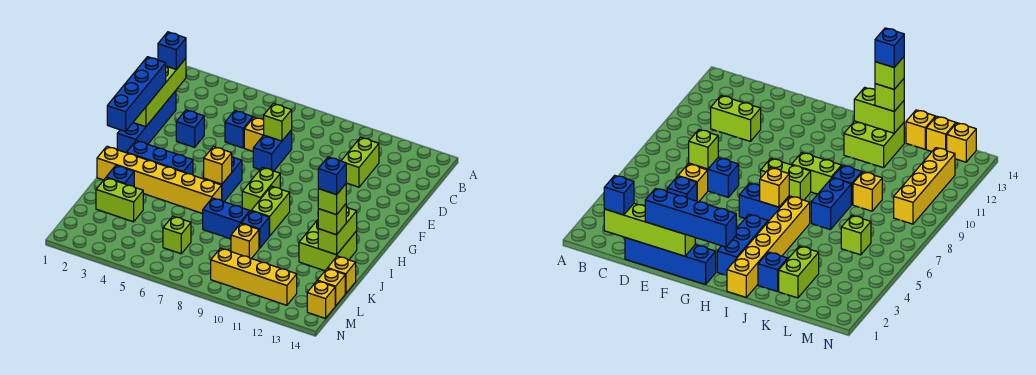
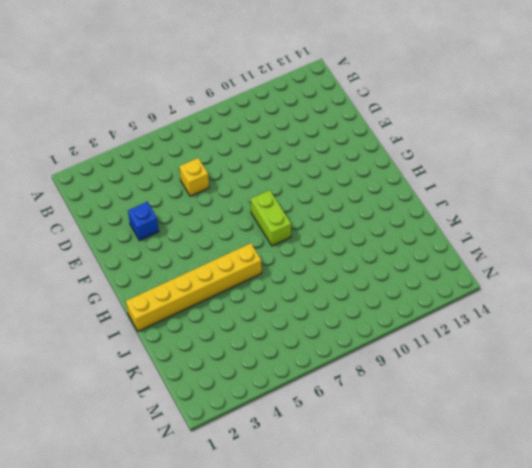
none -> lime 1x2 brick [341,137,379,187]
none -> blue 1x4 brick [117,91,176,153]
none -> blue 1x1 brick [225,111,253,148]
none -> blue 1x2 brick [253,130,292,171]

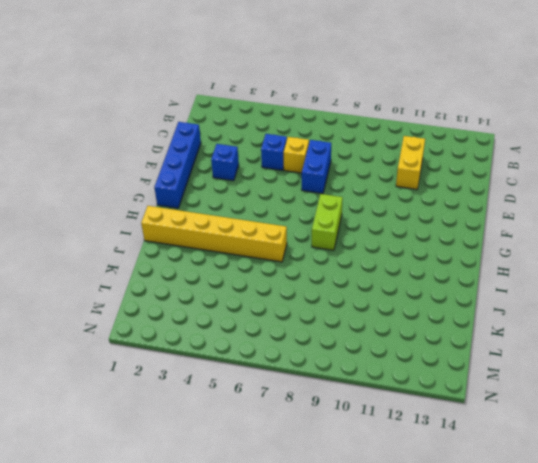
yellow 1x2 brick [396,136,425,189] -> lime 1x2 brick [341,137,379,187]
none -> blue 1x2 brick [204,157,242,202]
none -> blue 1x3 brick [127,140,193,175]
none -> lime 1x2 brick [251,186,290,236]
none -> lime 2x2 brick [299,220,357,271]

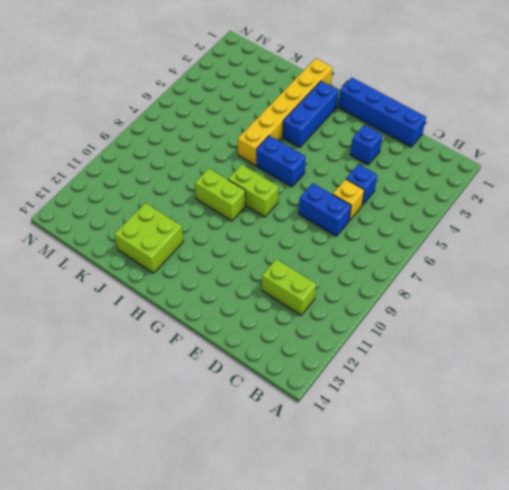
none -> blue 1x1 brick [106,165,134,186]
none -> blue 1x2 brick [203,198,250,239]
none -> blue 1x1 brick [241,211,269,249]
none -> lime 1x2 brick [96,178,143,222]

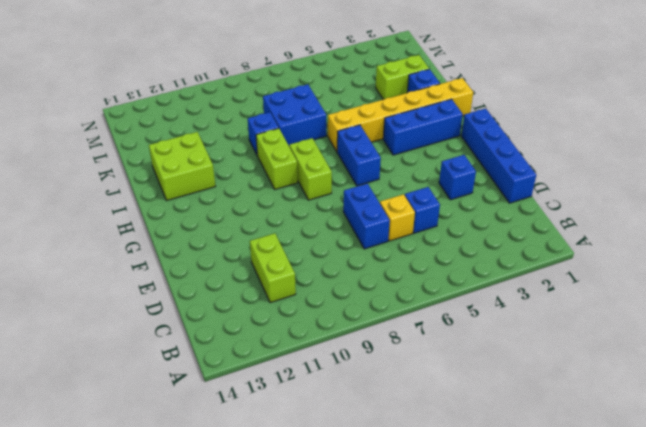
blue 2x2 brick [263,84,326,145] -> blue 1x2 brick [203,198,250,239]
none -> yellow 1x1 brick [231,224,259,259]
none -> yellow 1x1 brick [328,256,356,294]
none -> lime 1x1 brick [163,216,191,254]
none -> yellow 1x1 brick [317,268,345,306]

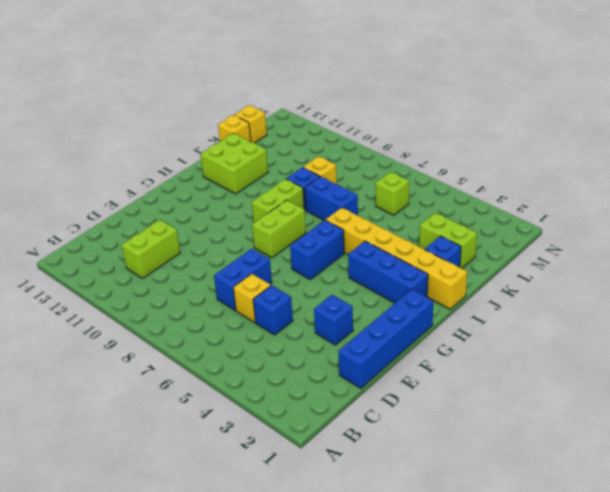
none -> yellow 1x4 brick [211,248,297,305]
none -> yellow 1x1 brick [307,281,335,318]
none -> lime 1x4 brick [133,59,186,127]
none -> lime 1x1 brick [264,104,292,141]

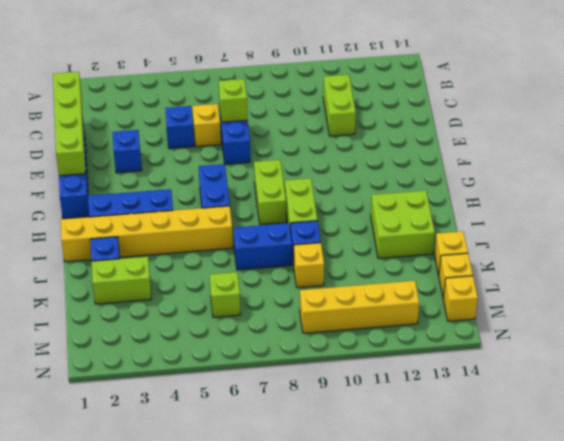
none -> yellow 1x1 brick [204,147,232,184]
none -> lime 1x2 brick [318,207,357,255]
none -> blue 1x1 brick [158,32,186,69]
none -> blue 1x4 brick [107,57,166,132]

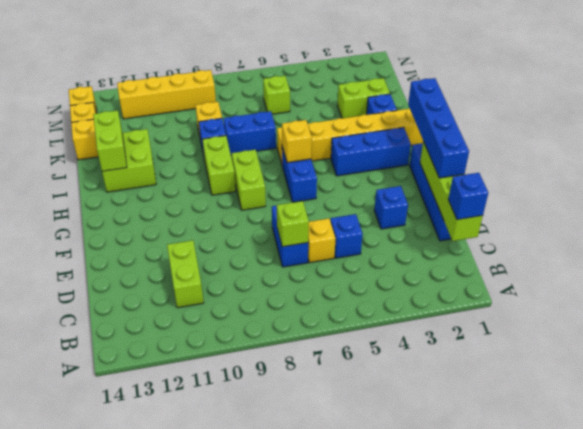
none -> lime 1x1 brick [318,204,346,235]
none -> lime 1x1 brick [318,184,346,215]
none -> blue 1x1 brick [318,157,346,195]

